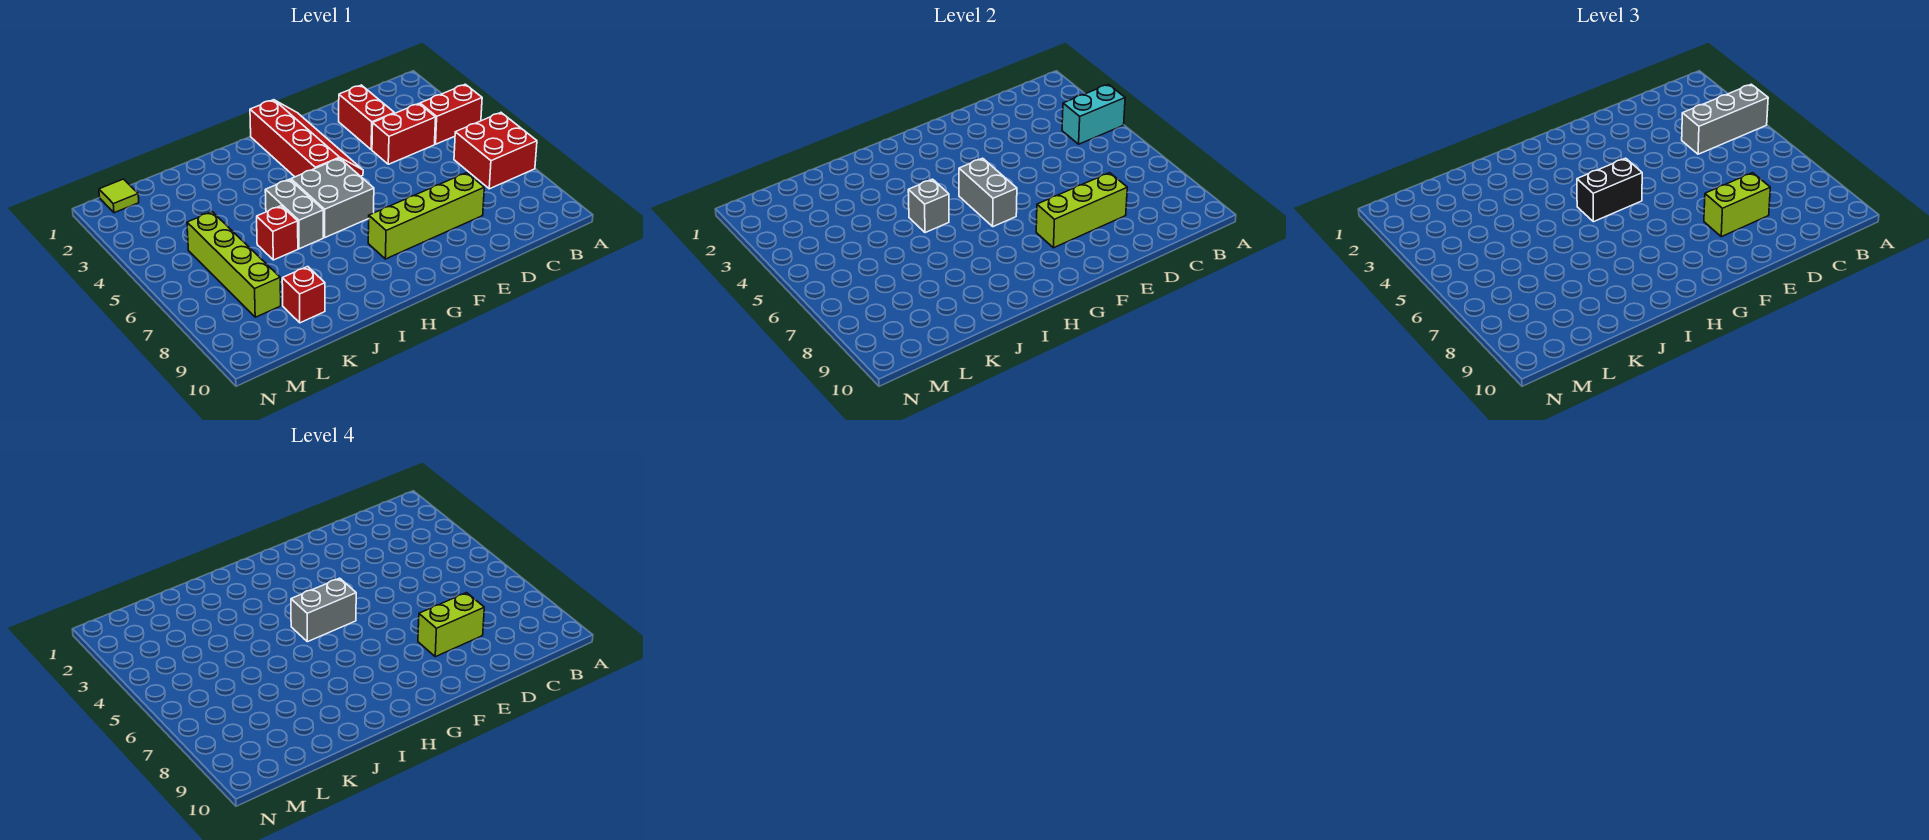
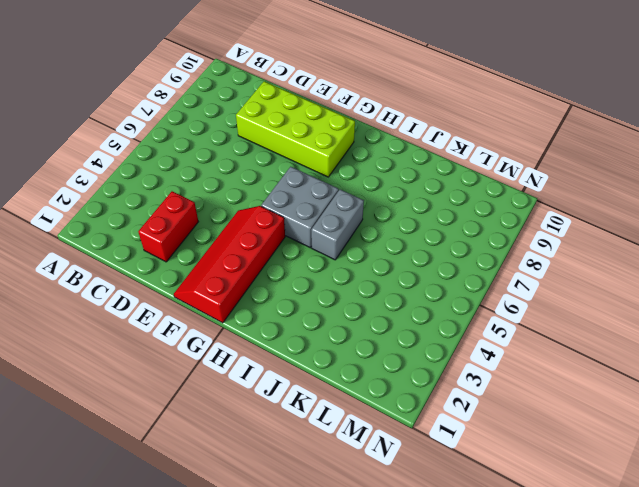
lime 2x4 brick [236,81,355,177] -> lime 1x4 brick [368,173,484,259]
none -> red 1x2 brick [420,84,482,144]
none -> red 2x2 brick [454,113,537,189]
none -> red 1x2 brick [372,104,436,164]

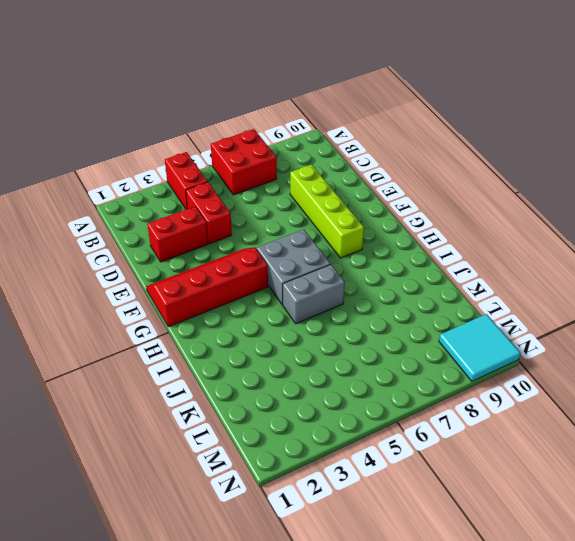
cyan 2x2 tile [439,314,520,381] -> none
none -> red 1x1 brick [257,206,298,260]
none -> red 1x1 brick [282,267,325,323]
none -> lime 1x4 brick [187,212,281,317]

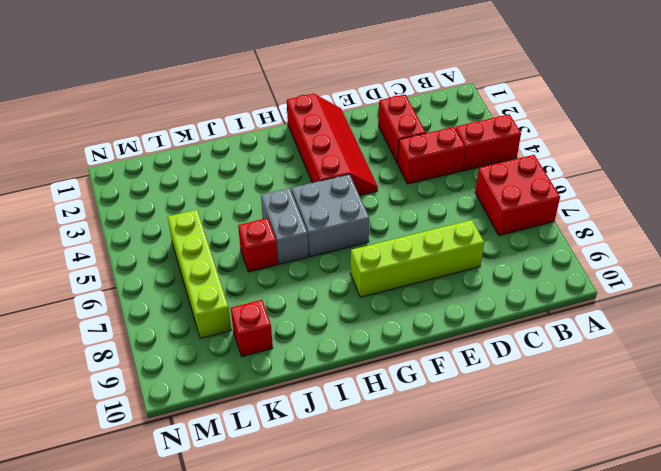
none -> lime 1x1 tile [99,179,139,213]
none -> cyan 1x2 brick [1062,84,1125,144]
none -> lime 1x3 brick [1036,173,1127,248]

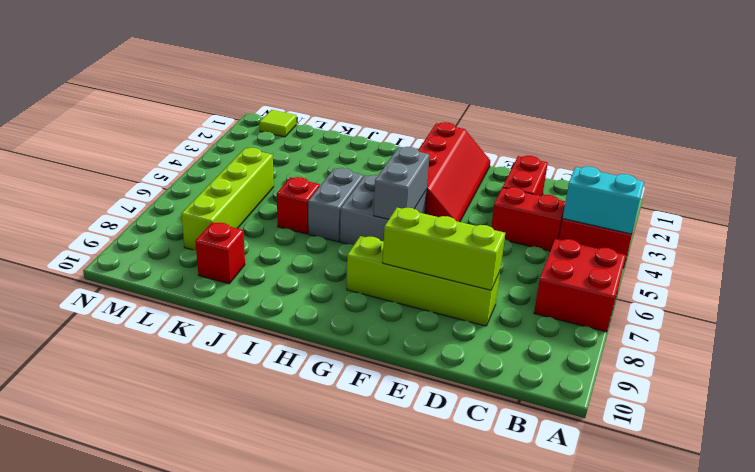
none -> grey 1x1 brick [908,179,949,233]
none -> grey 1x3 brick [1682,84,1768,154]
none -> lime 1x2 brick [1704,173,1770,237]

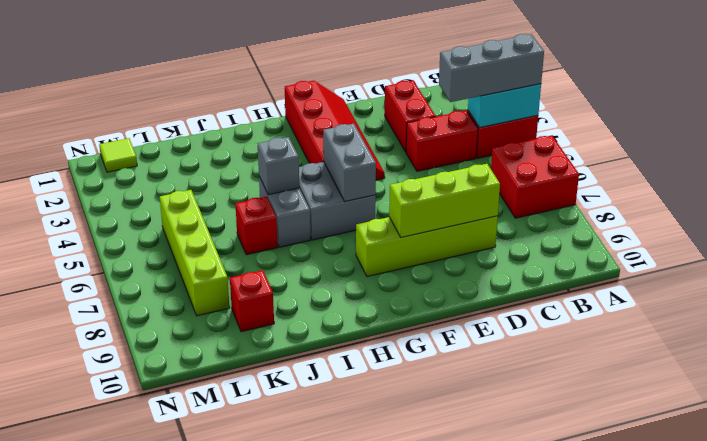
none -> lime 1x2 brick [1704,173,1770,237]
none -> black 1x2 brick [1577,158,1642,222]
none -> lime 1x2 brick [418,593,484,657]

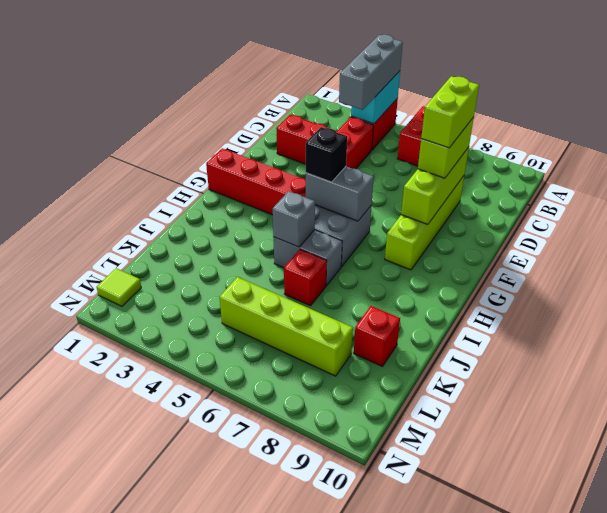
black 1x1 brick [306,127,347,182] -> black 1x2 brick [1577,158,1642,222]
none -> grey 1x2 brick [291,578,356,642]

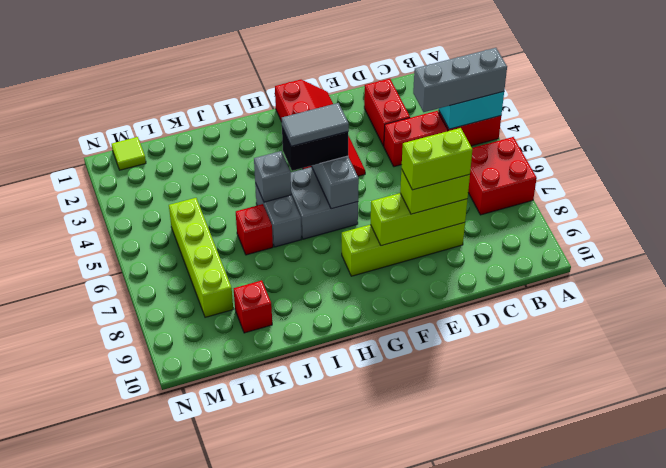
grey 1x2 tile [282,103,349,146] -> grey 1x2 brick [291,578,356,642]

